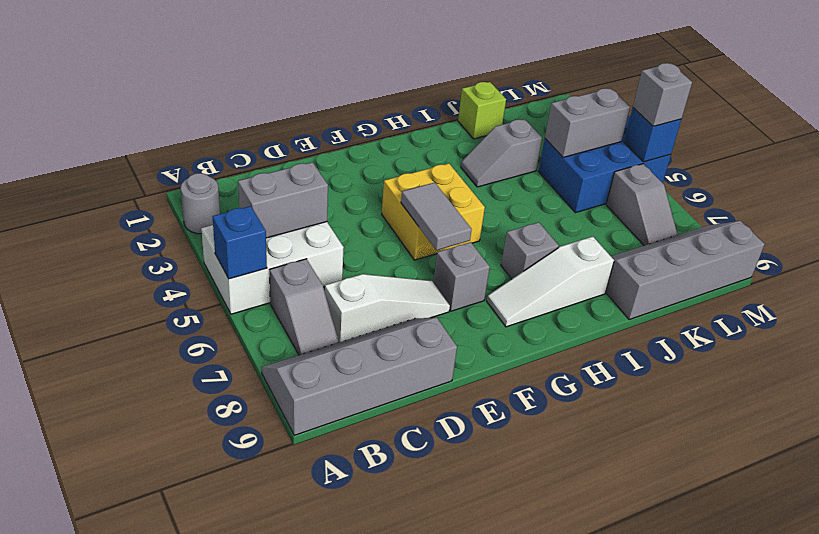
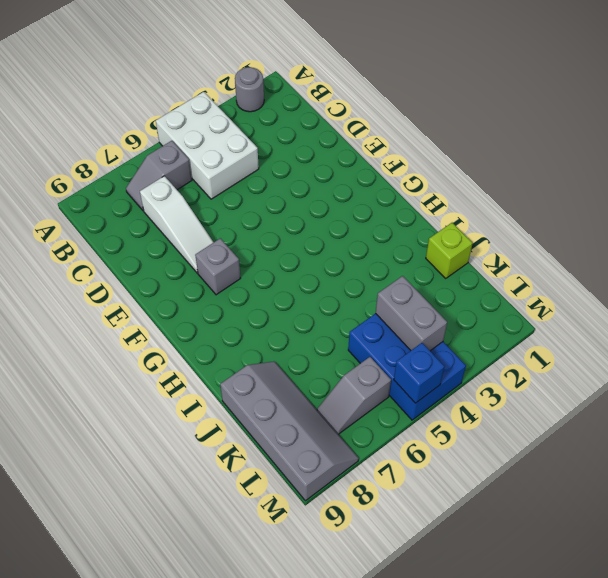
none -> grey 2x4 slope [262,318,457,435]
none -> yellow 2x2 brick [382,164,485,260]
none -> white 1x3 slope [487,237,614,327]

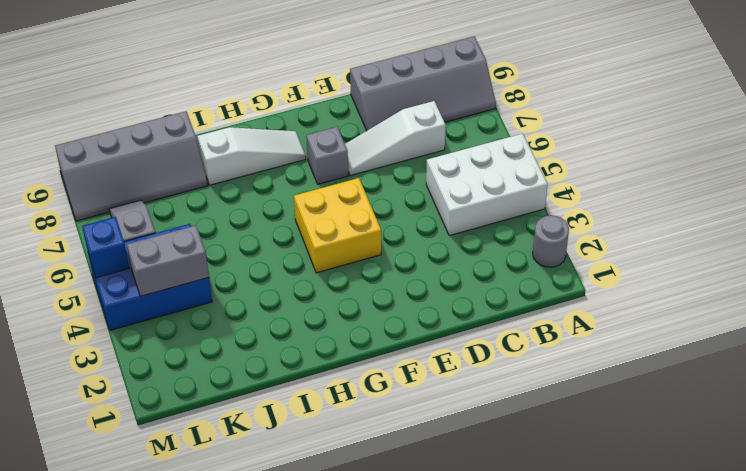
none -> grey 1x2 slope [270,259,339,355]
none -> grey 1x1 brick [501,222,559,279]
none -> grey 1x2 slope [461,119,542,187]

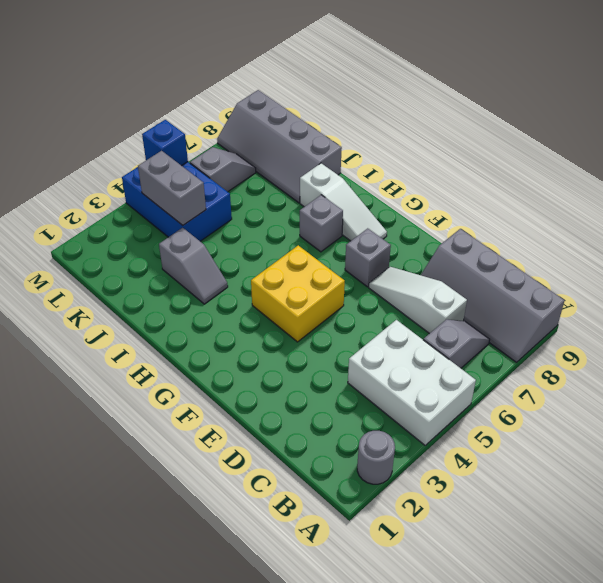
none -> lime 1x1 brick [458,82,506,139]
none -> blue 1x1 brick [212,206,267,279]
none -> grey 1x2 brick [238,162,328,238]

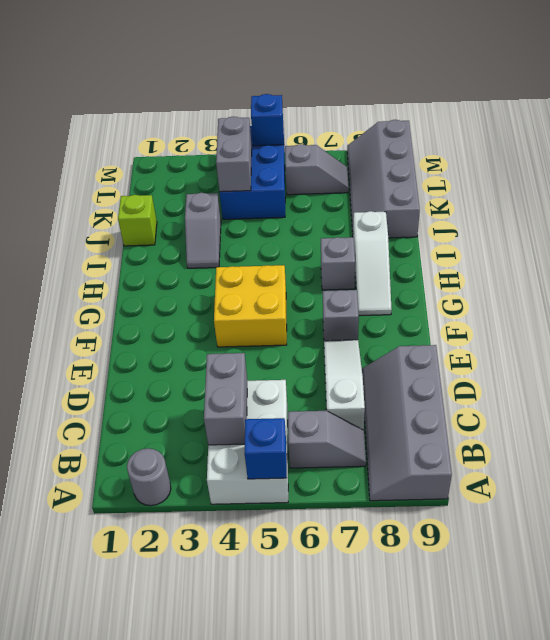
none -> grey 1x2 tile [401,182,472,250]
none -> grey 1x1 brick [633,63,692,126]

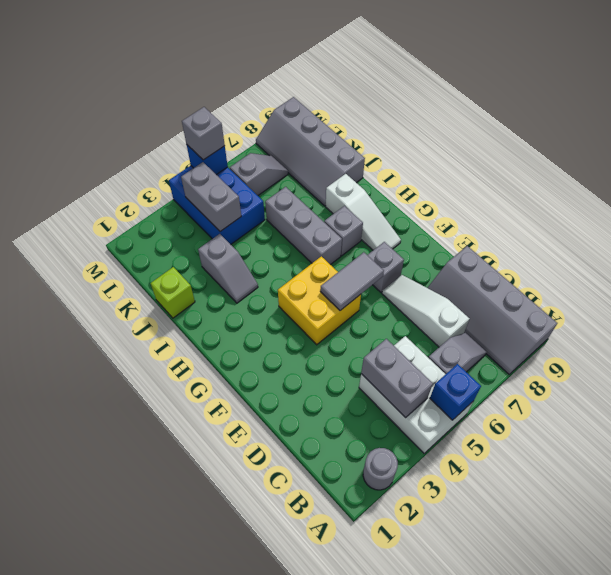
grey 1x3 brick [265,187,342,265] -> none

